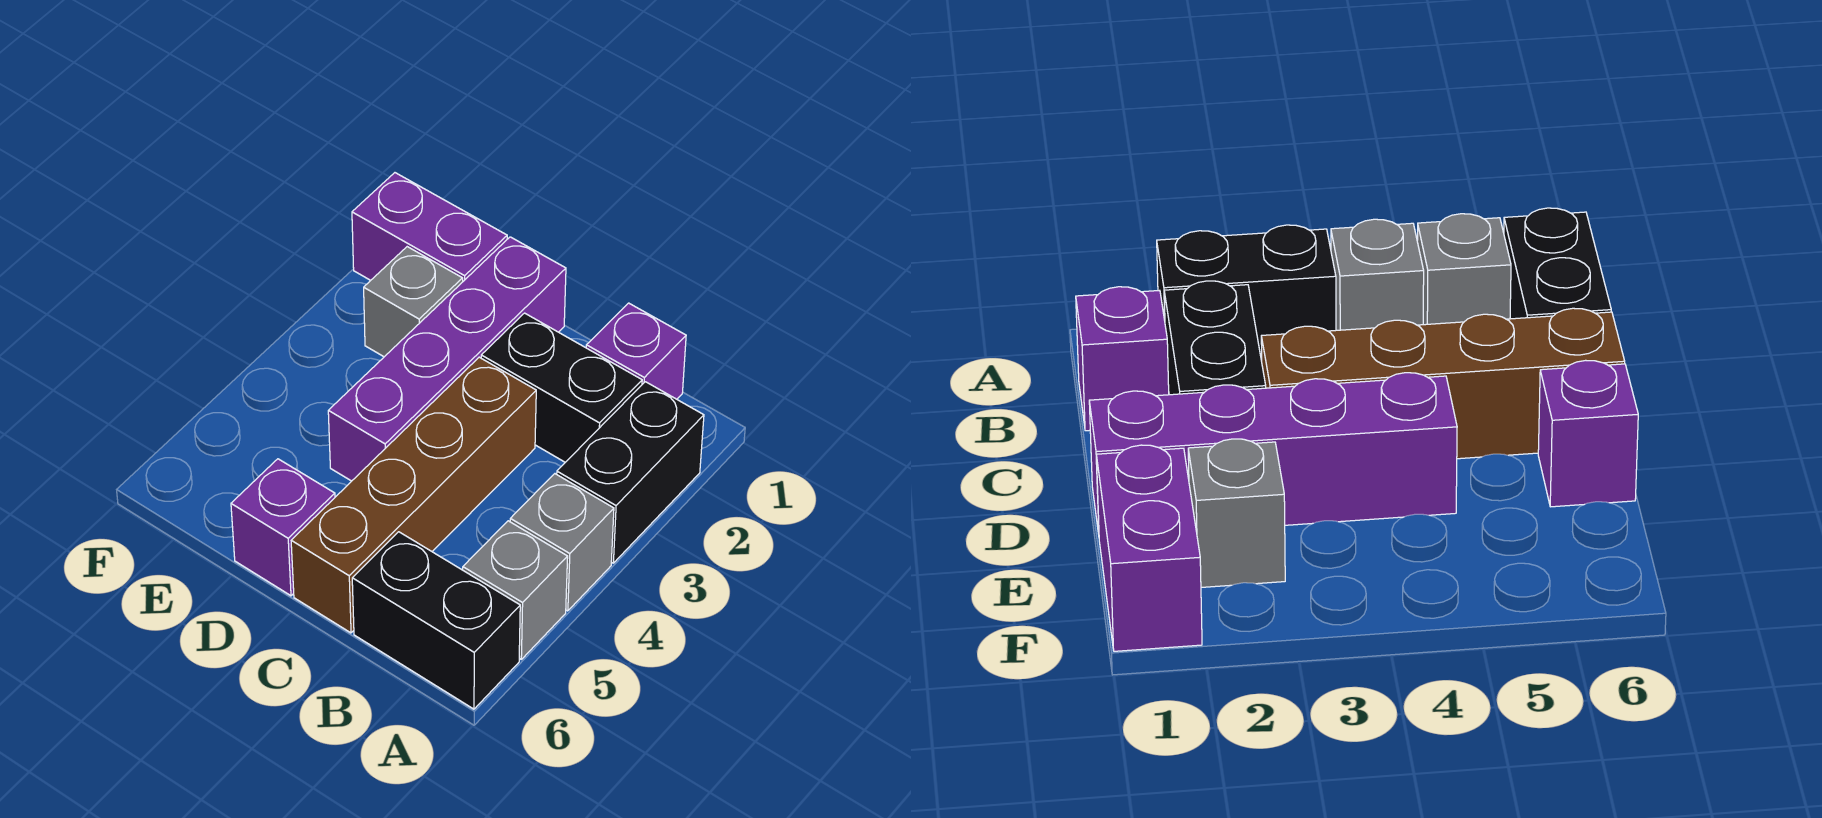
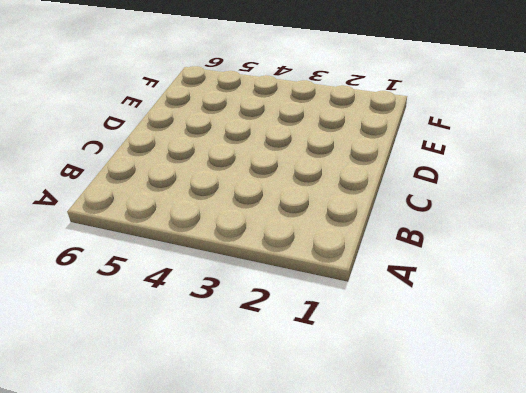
none -> black 1x2 brick [557,382,704,563]
none -> grey 1x1 brick [510,474,614,611]

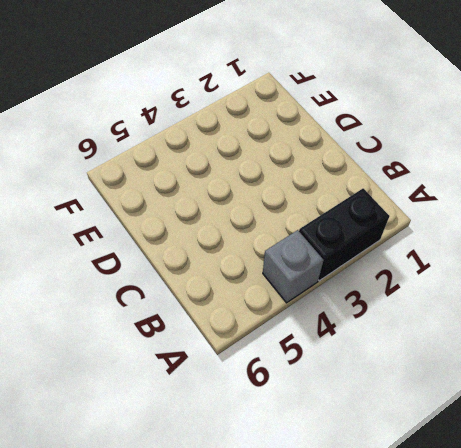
none -> grey 1x1 brick [463,521,568,659]
none -> black 1x2 brick [352,532,520,709]

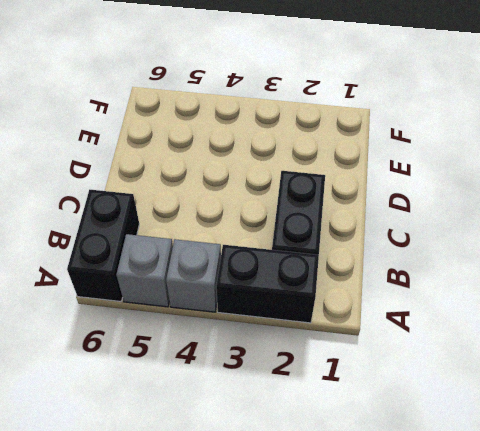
none -> purple 1x1 brick [586,303,686,399]
none -> brown 1x4 brick [291,357,536,633]

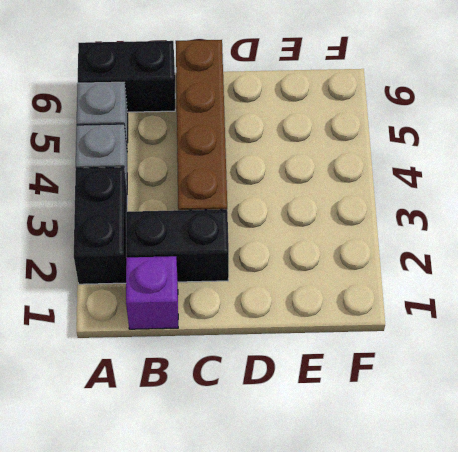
none -> purple 1x4 brick [328,237,566,481]
none -> purple 1x1 brick [231,459,335,596]

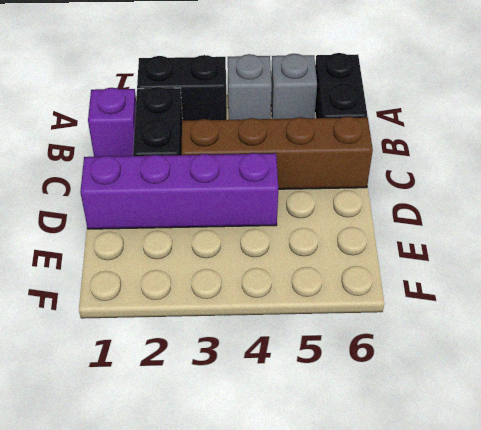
none -> purple 1x1 brick [231,459,335,596]
none -> purple 1x2 brick [352,173,507,281]

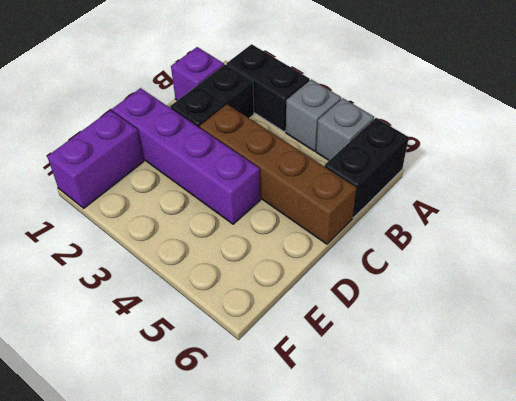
none -> purple 1x1 brick [231,459,335,596]
none -> grey 1x1 brick [364,247,463,357]

